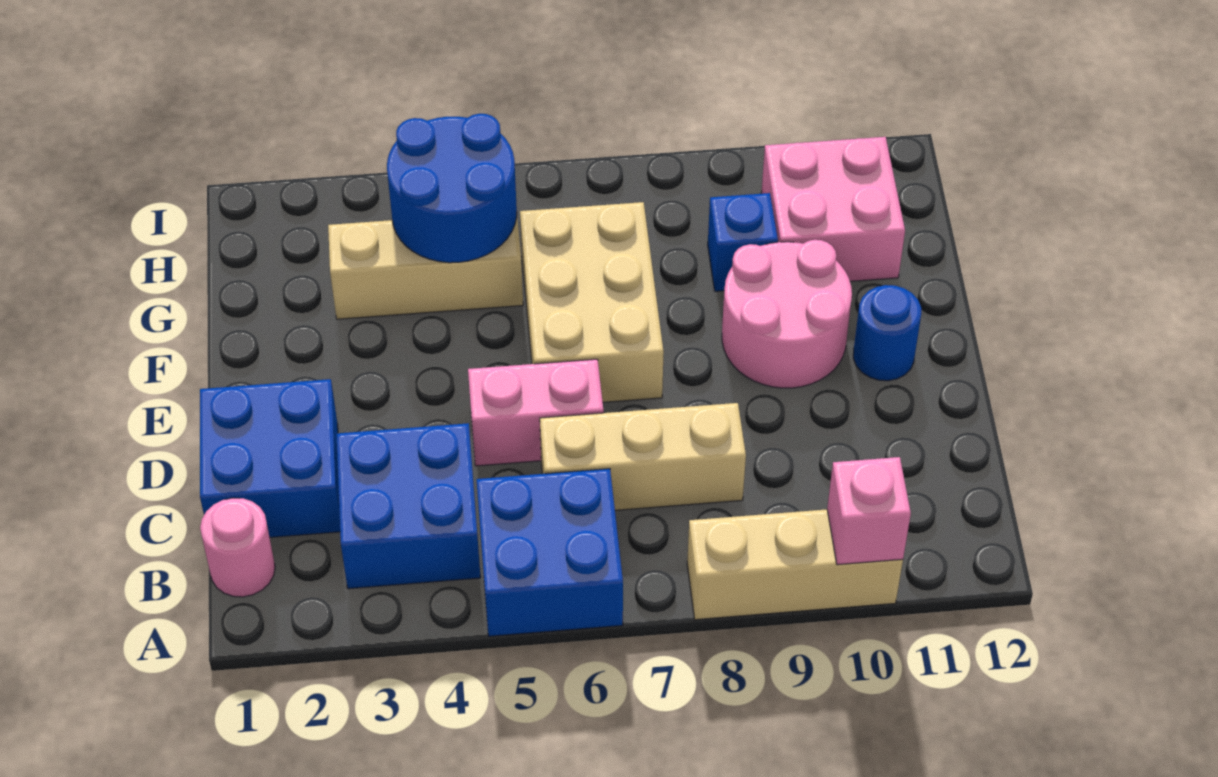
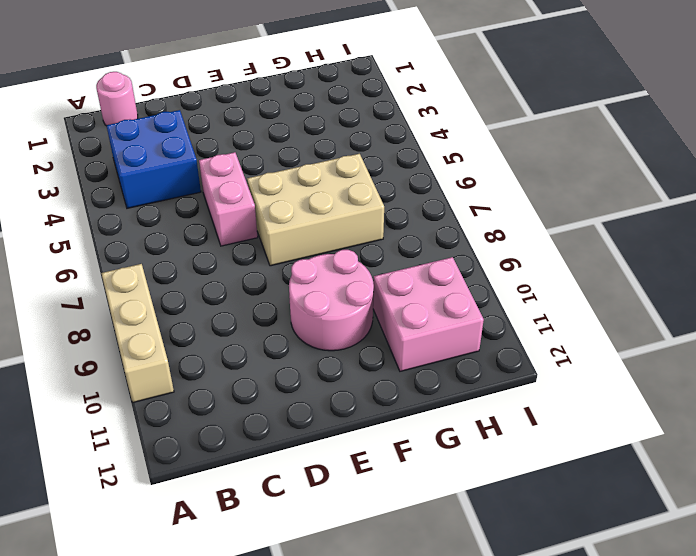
none -> blue 2x2 brick [476,469,623,636]
none -> blue 2x2 brick [200,379,340,537]
none -> tan 1x3 brick [540,403,746,510]

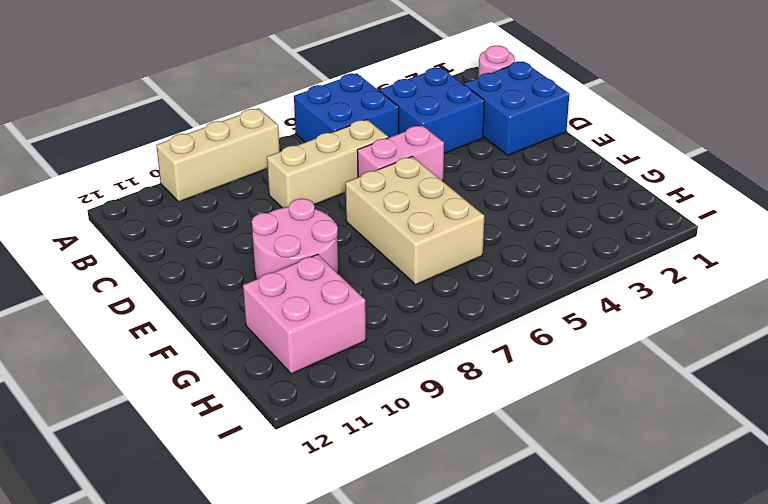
none -> blue 1x1 round brick [853,285,921,381]
none -> tan 1x3 brick [328,218,523,319]
none -> blue 1x1 brick [708,193,778,291]

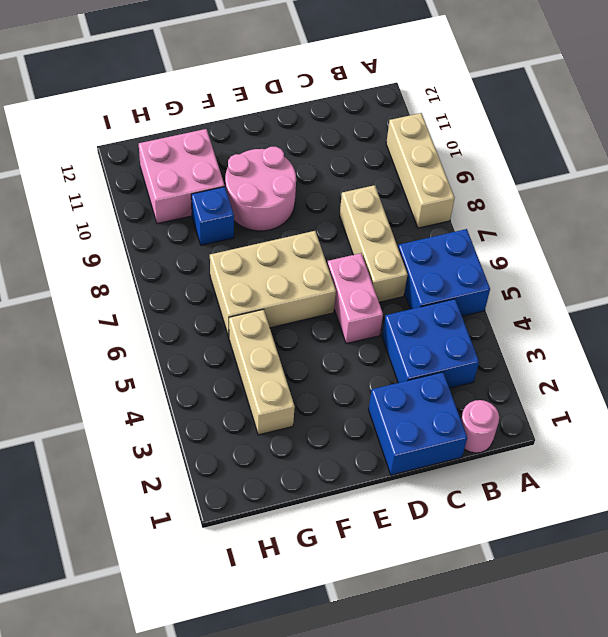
none -> blue 1x1 round brick [853,285,921,381]
none -> pink 1x1 brick [827,457,911,565]
none -> blue 2x2 round brick [387,114,517,263]

